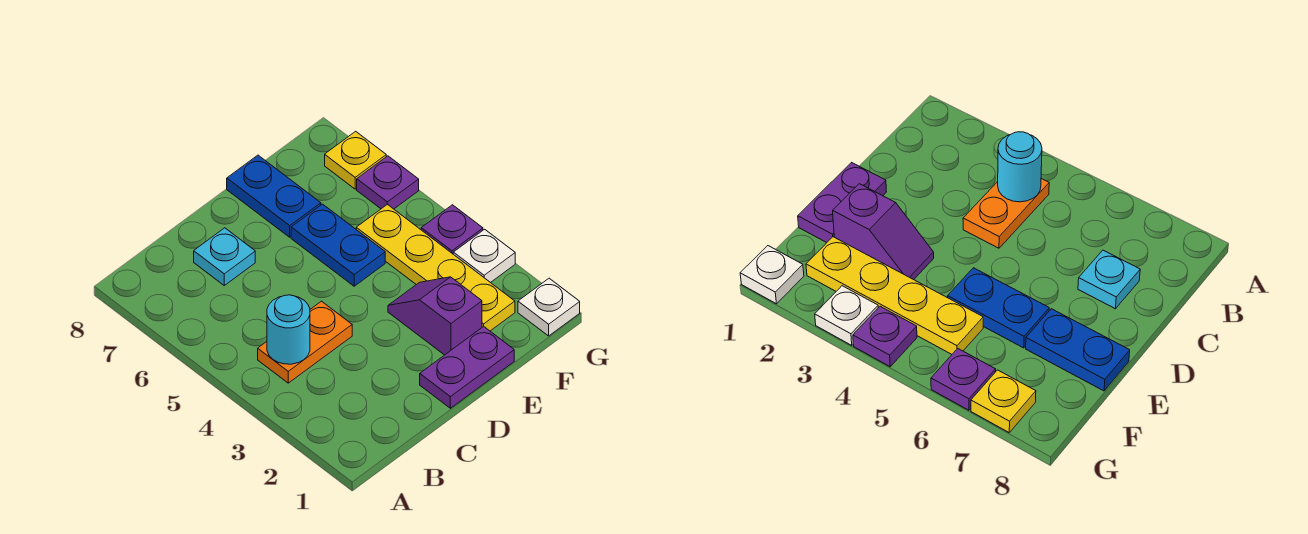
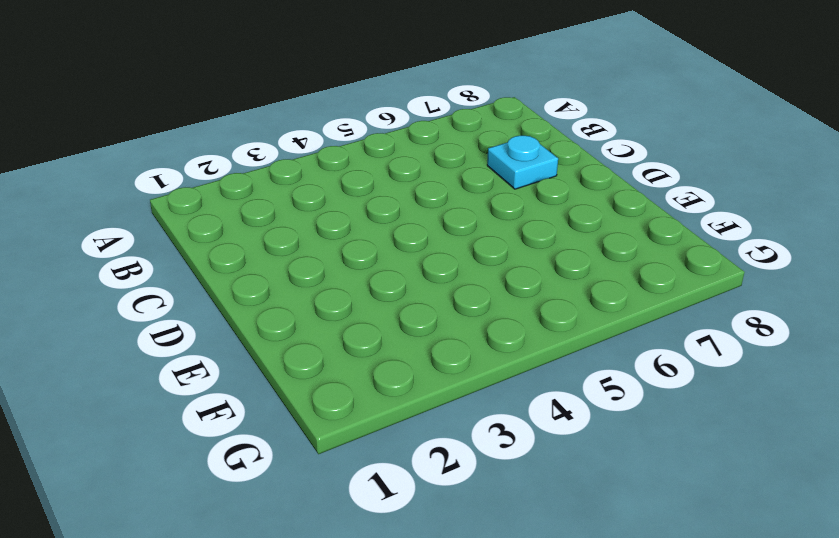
none -> orange 1x2 plate [258,301,352,383]
none -> purple 1x2 plate [420,326,514,408]
none -> purple 1x2 slope [388,277,482,355]

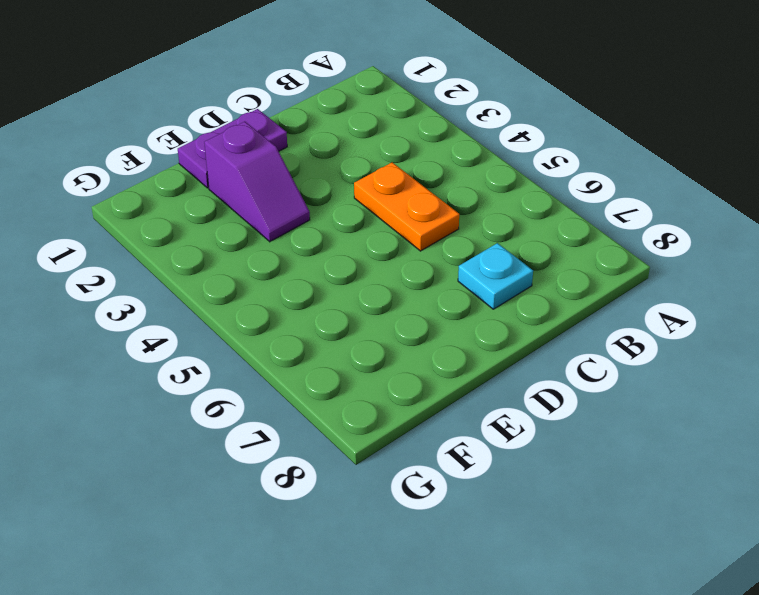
orange 1x2 plate [354,162,459,251] -> orange 1x2 plate turned to [258,301,352,383]
none -> blue 1x2 plate [291,204,385,286]
none -> blue 1x2 plate [227,155,321,237]
none -> yellow 1x4 plate [356,204,515,331]

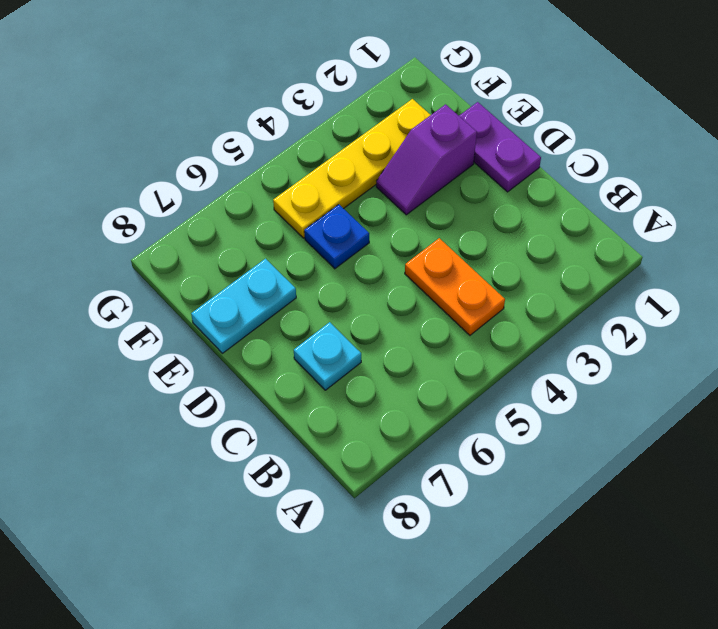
blue 1x1 plate [304,205,369,269] -> blue 1x2 plate [291,204,385,286]
cyan 1x2 plate [191,259,296,353] -> blue 1x2 plate [227,155,321,237]
none -> white 1x1 plate [518,278,580,336]
none -> white 1x1 plate [453,229,515,283]
none -> purple 1x1 plate [421,205,483,254]

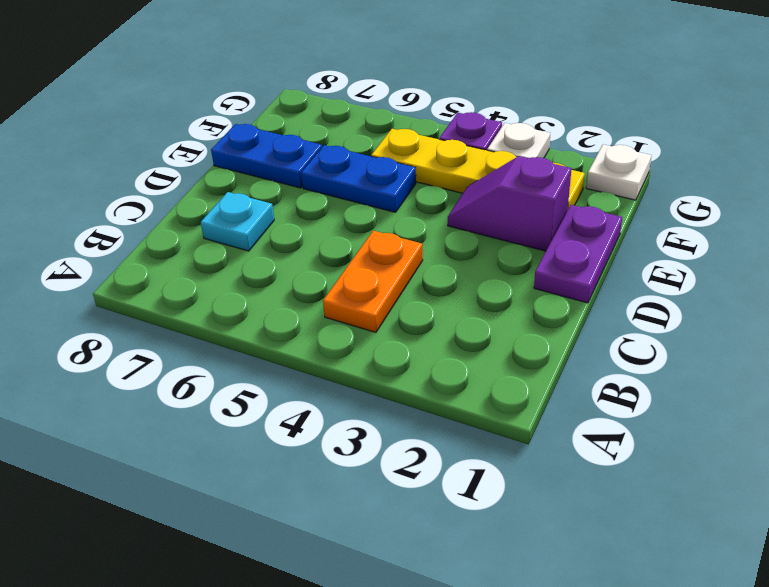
none -> purple 1x1 plate [357,156,419,209]
none -> yellow 1x1 plate [325,131,386,189]
none -> cyan 1x1 round brick [267,295,310,364]

